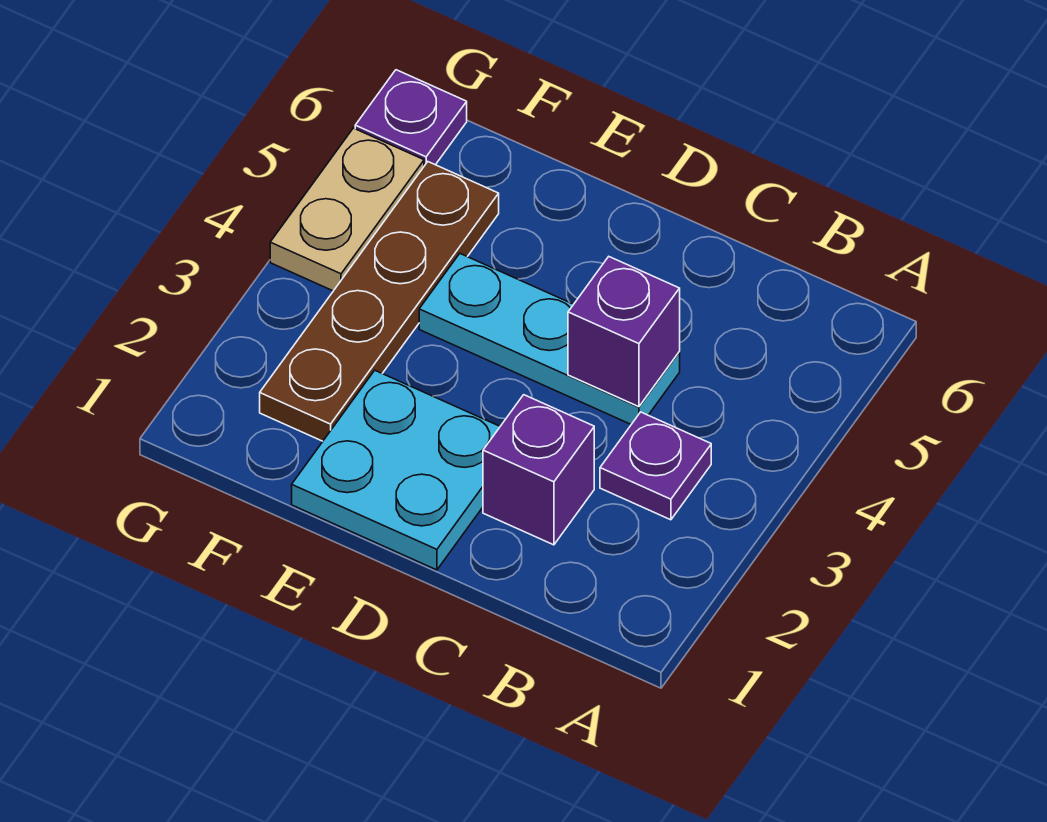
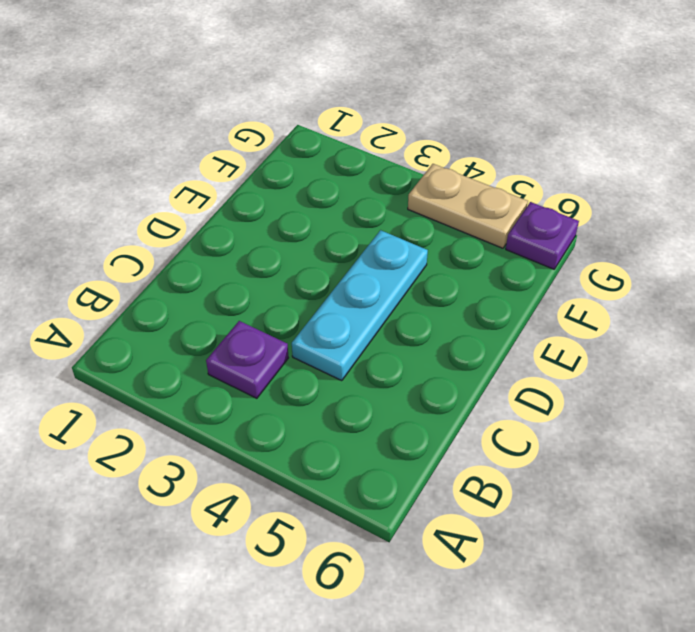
none -> purple 1x1 brick [483,395,594,545]
none -> cyan 2x2 plate [292,370,500,570]

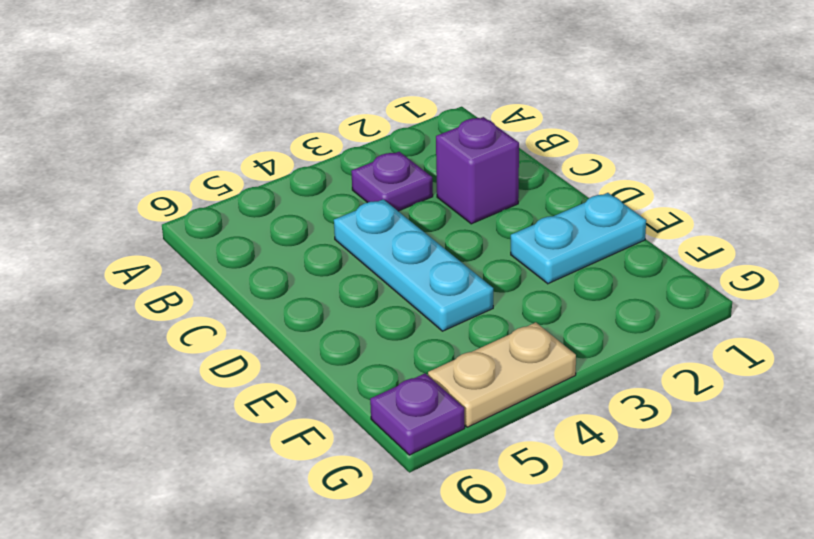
cyan 1x2 plate [511,193,646,284] -> cyan 2x2 plate [292,370,500,570]
none -> brown 1x4 plate [260,162,499,441]
none -> purple 1x1 brick [568,257,680,407]

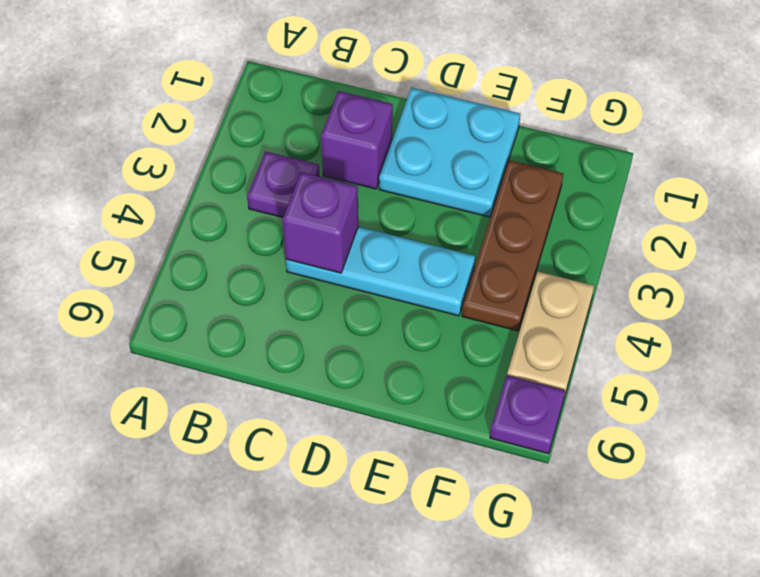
brown 1x3 plate [462,160,563,331] -> brown 1x4 plate [260,162,499,441]

